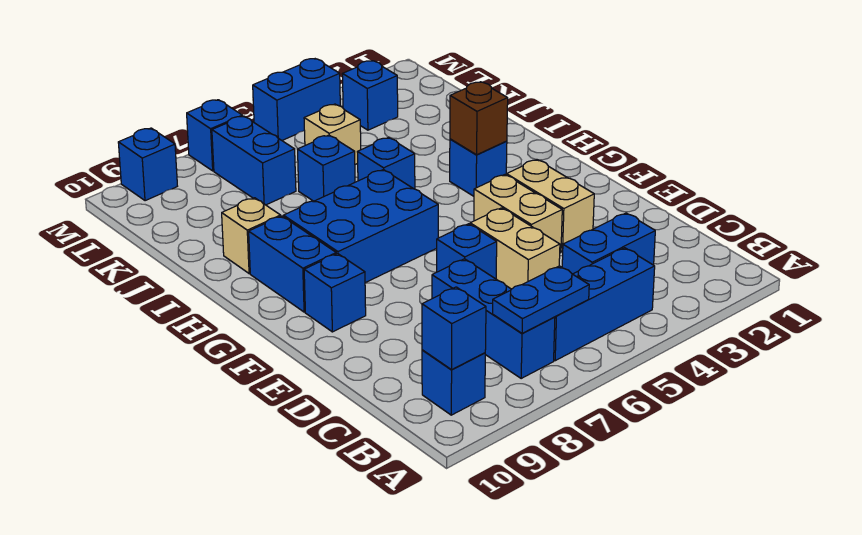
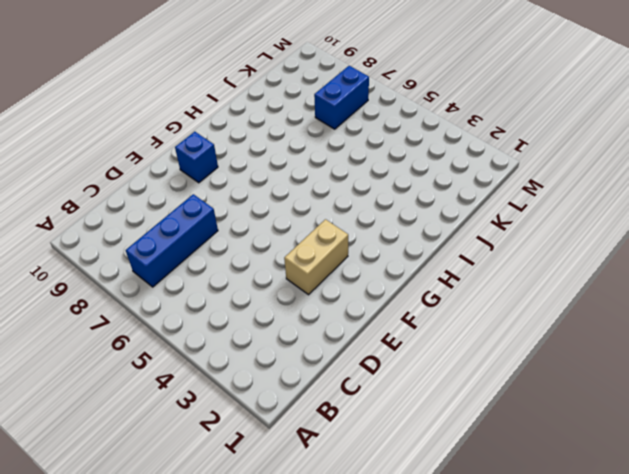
none -> blue 1x3 brick [554,248,655,361]
none -> blue 1x1 brick [422,350,485,415]
none -> blue 1x2 brick [562,213,655,274]

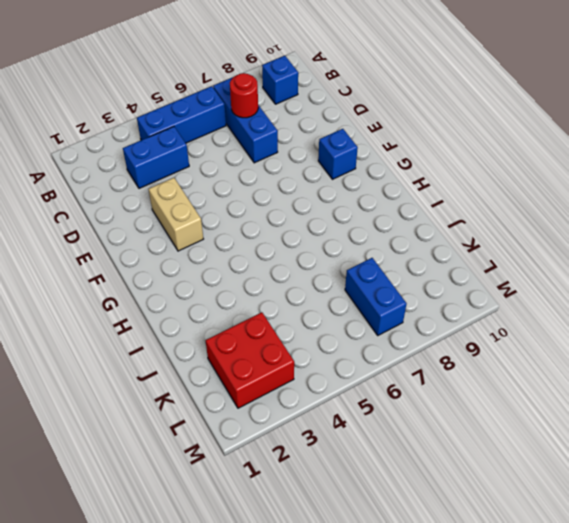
red 1x1 round brick [230,73,258,118] -> none
red 2x2 brick [205,312,294,408] -> blue 1x1 brick [342,61,398,130]
none -> tan 1x2 brick [470,208,560,289]
none -> tan 1x2 brick [474,175,562,253]
none -> blue 1x1 brick [437,224,497,279]

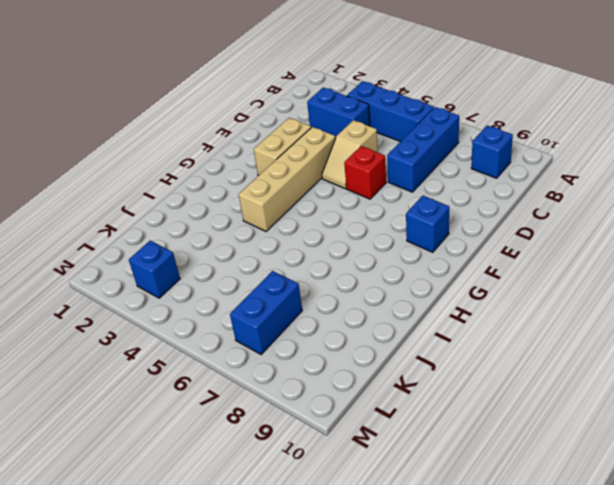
tan 1x2 slope [322,120,378,188] -> tan 1x2 brick [470,208,560,289]
tan 1x4 brick [239,127,335,231] -> tan 1x2 brick [474,175,562,253]
red 1x1 brick [344,146,386,199] -> blue 1x1 brick [437,224,497,279]
none -> blue 2x3 brick [284,170,438,283]
none -> blue 1x2 brick [249,216,336,312]
none -> blue 1x1 brick [450,139,507,196]

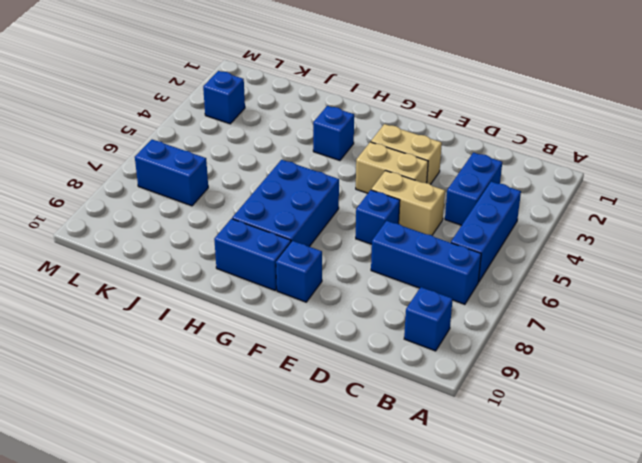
none -> blue 1x1 brick [358,138,415,189]
none -> tan 1x1 brick [222,198,281,274]
none -> blue 1x1 brick [298,135,355,201]

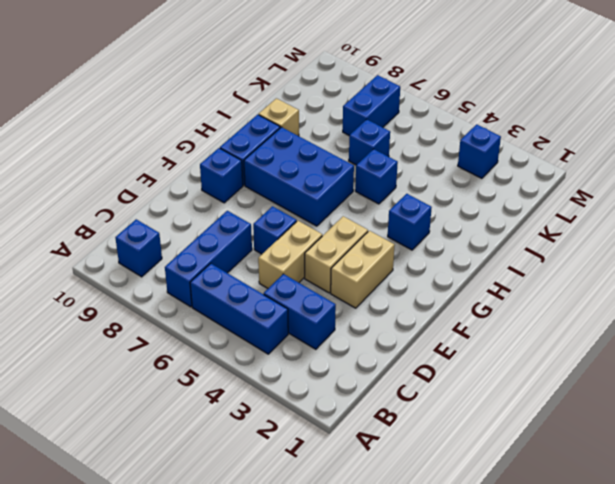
none -> tan 1x1 brick [304,104,361,164]
none -> blue 1x2 brick [253,59,340,140]
none -> blue 1x1 brick [187,100,242,171]

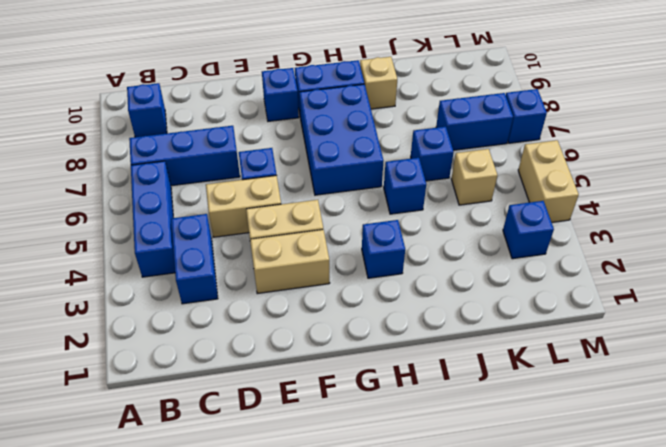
tan 1x2 brick [518,140,579,222] -> blue 1x2 brick [253,59,340,140]
none -> blue 1x1 brick [118,128,177,201]
none -> blue 1x2 plate [493,266,589,333]
none -> blue 1x1 brick [422,287,486,370]

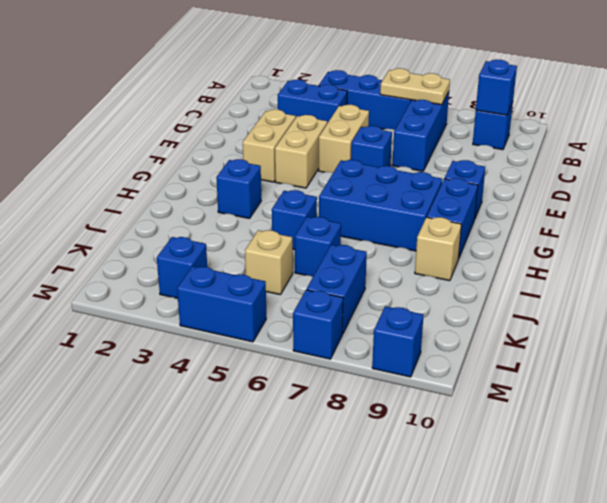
tan 1x2 plate [380,68,450,105] -> blue 1x2 plate [493,266,589,333]
none -> brown 1x1 brick [450,82,508,155]

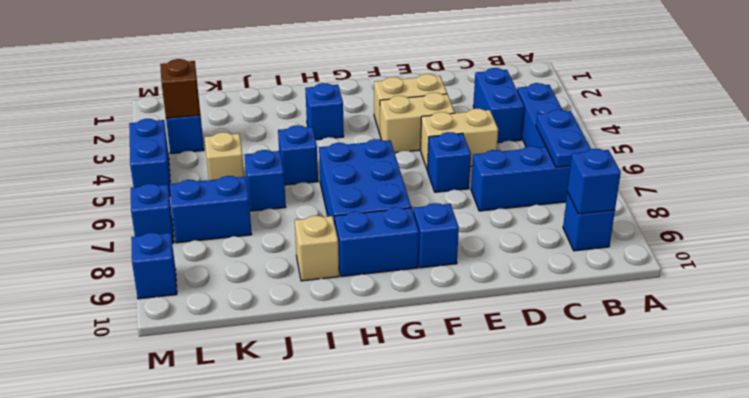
brown 1x1 brick [160,59,200,118] -> brown 1x1 brick moved to [450,82,508,155]

